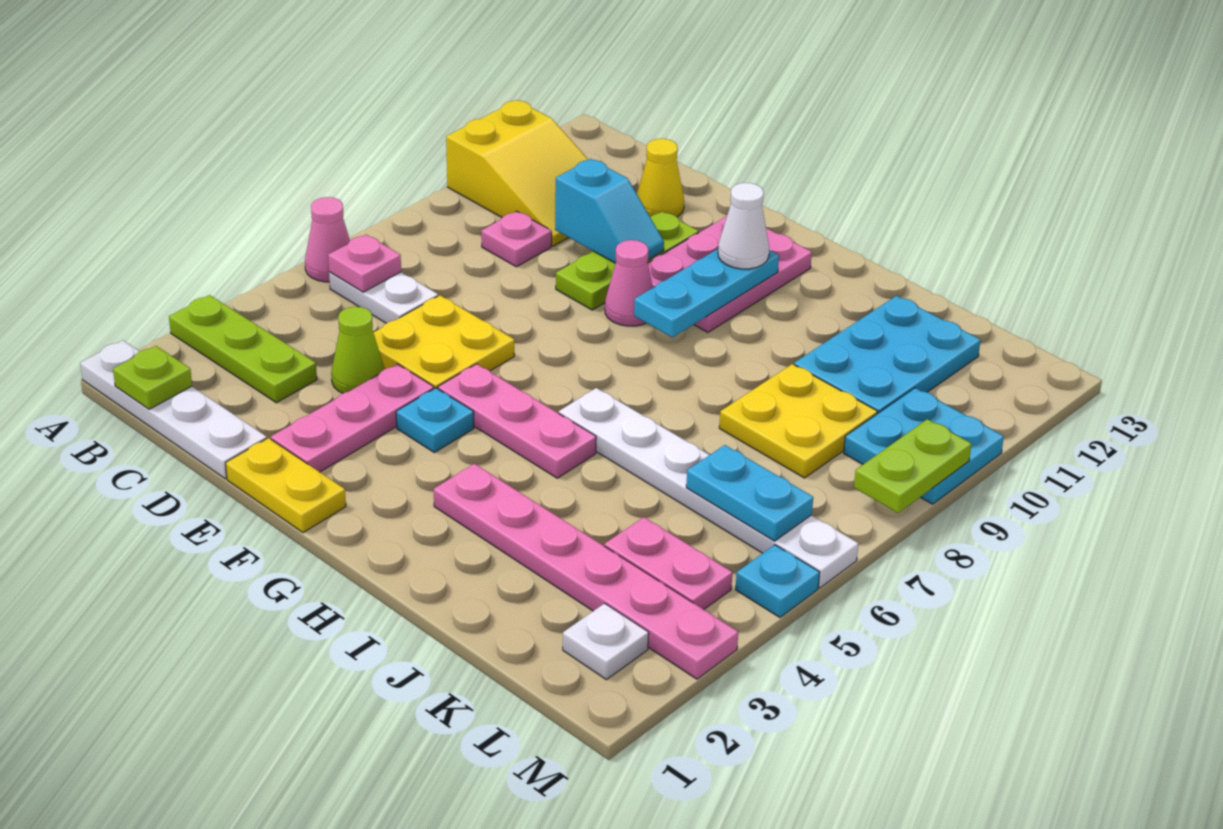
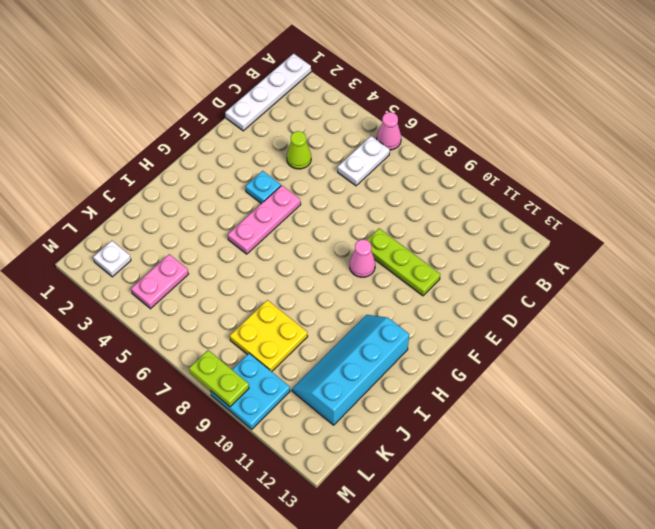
cyan 2x4 slope [292,315,409,425] -> cyan 2x3 plate [794,296,981,414]
none -> lime 1x3 plate [169,295,317,403]
none -> yellow 2x3 slope [446,100,588,246]
none -> pink 1x1 plate [481,211,552,267]
none -> yellow 2x2 plate [373,295,514,389]

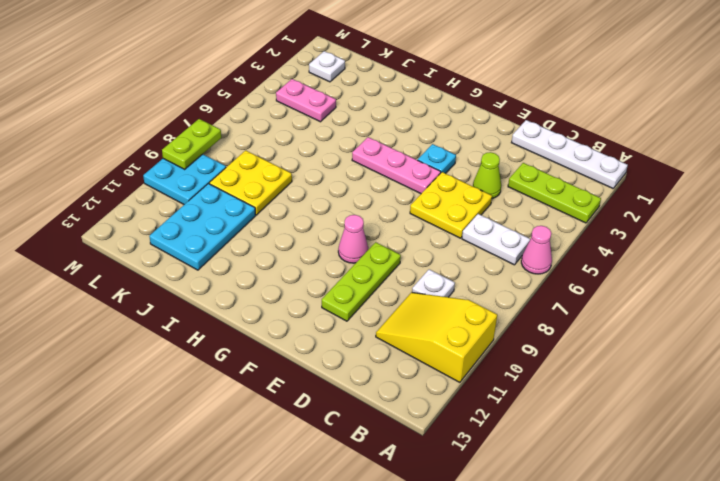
white 1x1 plate [412,269,455,297] -> pink 1x1 plate [481,211,552,267]
none -> yellow 1x1 cone [637,139,684,217]
none -> yellow 1x2 plate [226,438,346,533]
none -> pink 1x3 plate [271,364,434,472]
none -> pink 2x3 plate [648,215,812,332]

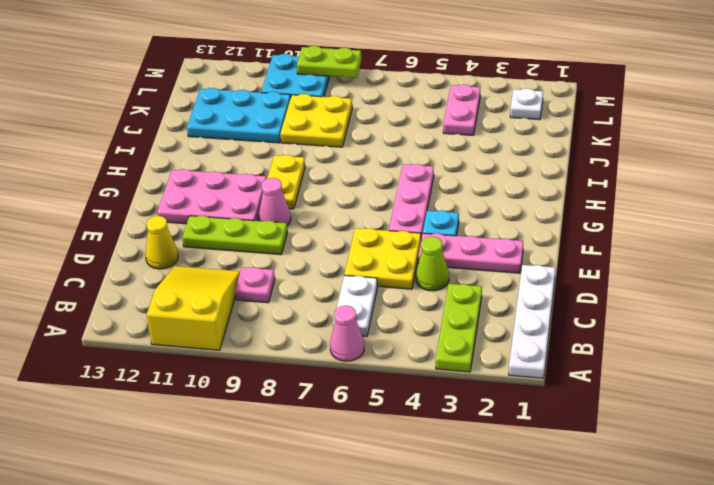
yellow 1x2 plate [267,155,305,209] -> yellow 1x2 plate moved to [226,438,346,533]
none -> pink 1x6 plate [434,464,738,679]
none -> white 1x6 plate [559,388,859,588]
none -> cyan 1x1 plate [735,545,820,617]
none -> lime 1x1 plate [113,346,192,409]

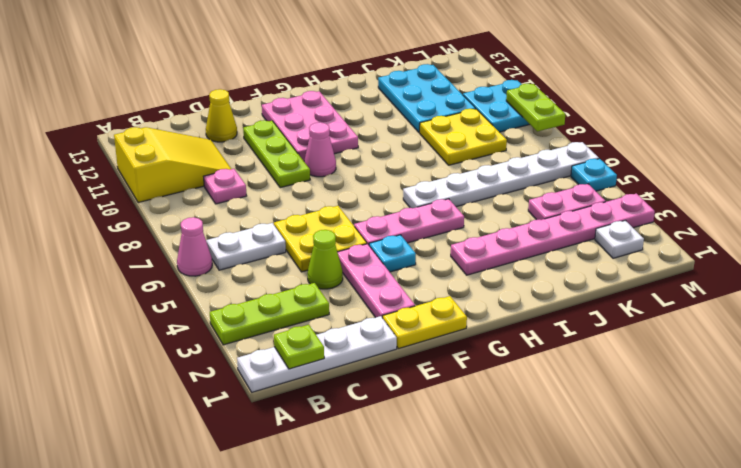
none -> pink 1x1 plate [328,235,401,292]
none -> cyan 1x2 slope [555,159,664,263]
none -> cyan 1x3 plate [634,249,779,337]
none -> cyan 1x2 plate [686,445,813,541]

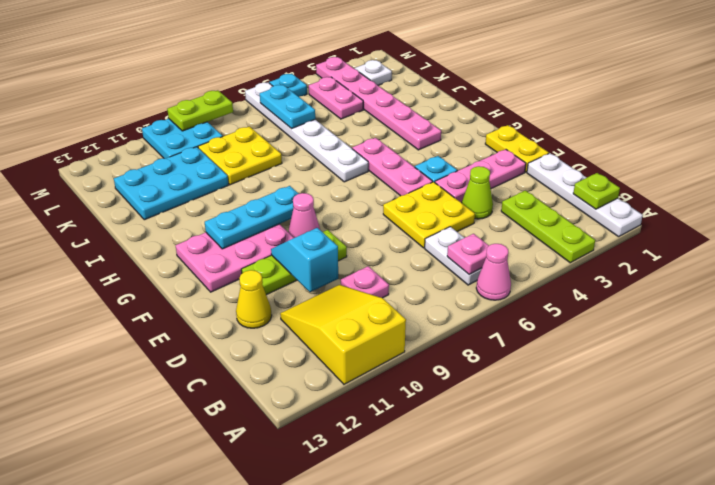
none -> white 1x1 cone [718,183,769,269]

